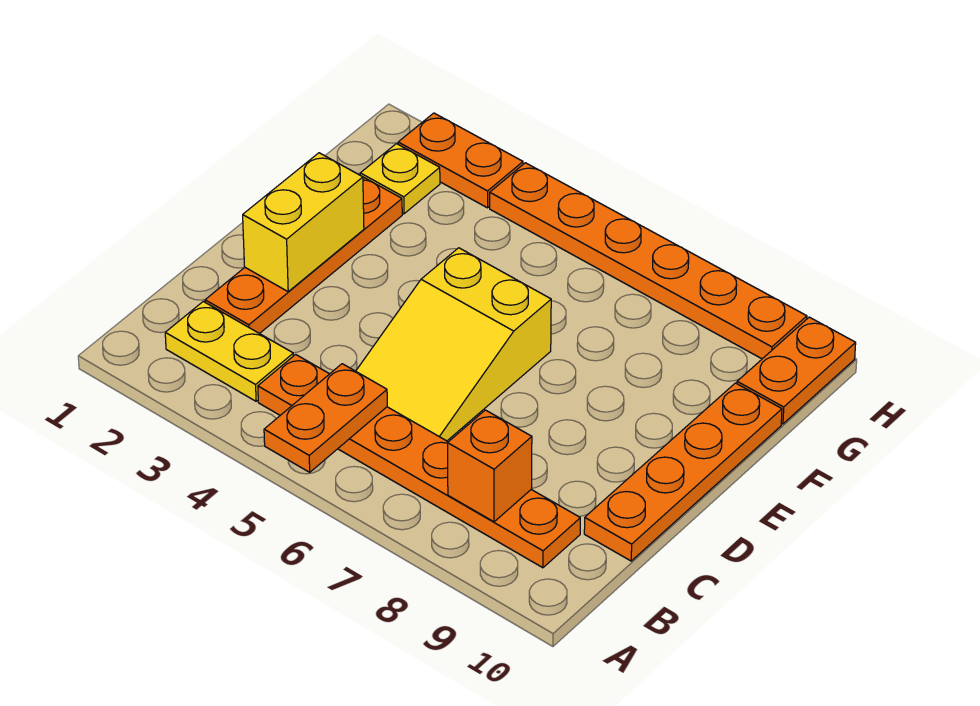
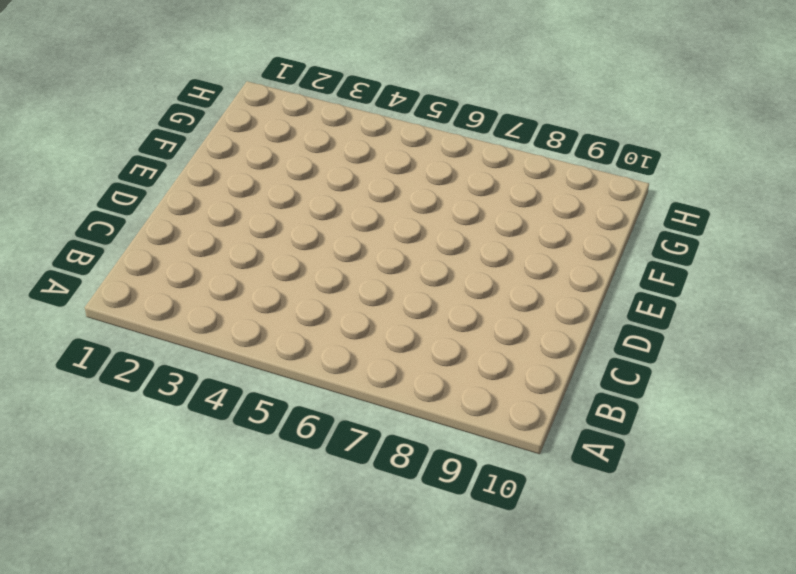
none -> yellow 1x2 plate [165,302,293,401]
none -> orange 1x6 plate [258,354,580,568]
none -> orange 1x4 plate [205,177,402,334]

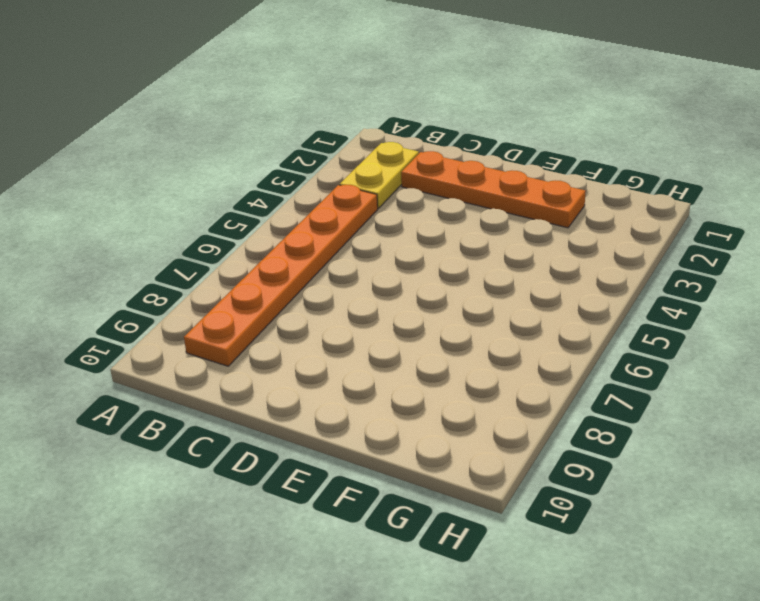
none -> yellow 2x3 slope [356,248,551,441]
none -> orange 1x4 plate [584,383,782,561]
none -> yellow 1x1 plate [360,144,440,214]

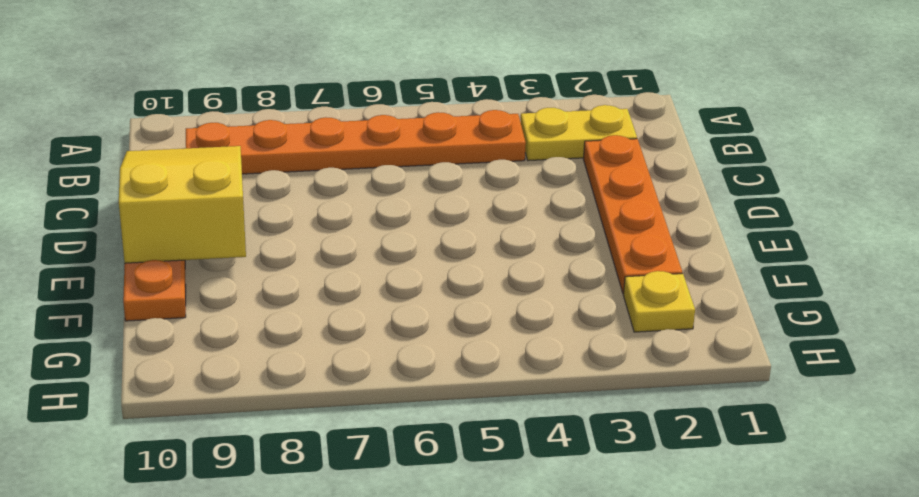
yellow 2x3 slope [119,146,246,263] -> yellow 2x3 slope moved to [356,248,551,441]
none -> orange 1x2 plate [737,317,856,424]
none -> orange 1x2 plate [398,113,523,208]
none -> orange 1x6 plate [490,163,807,359]

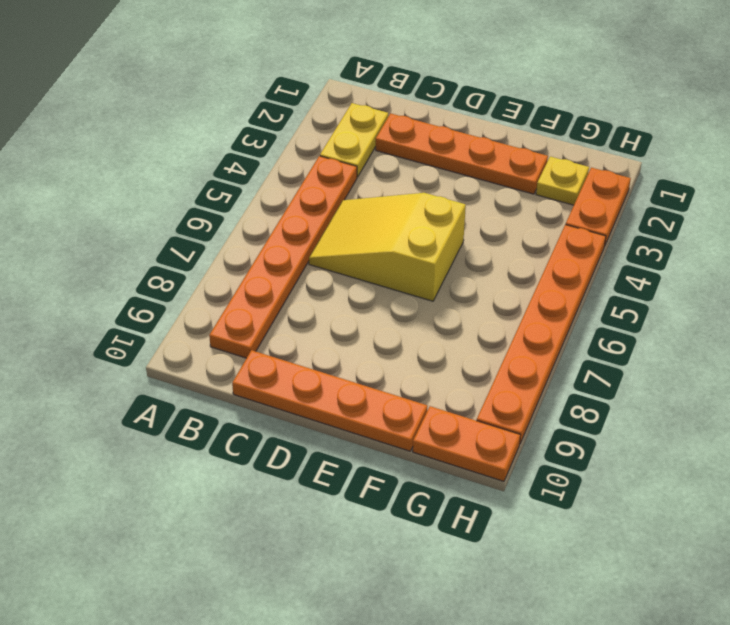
none -> orange 1x2 plate [264,364,387,472]
none -> orange 1x1 brick [448,410,532,522]
none -> yellow 1x2 brick [243,153,364,292]

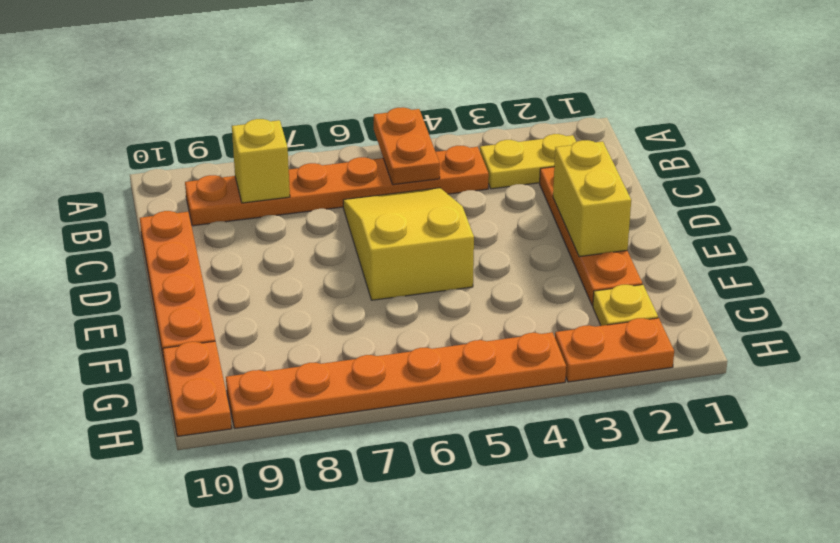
yellow 1x1 brick [232,119,290,203] -> orange 1x1 brick [448,410,532,522]

